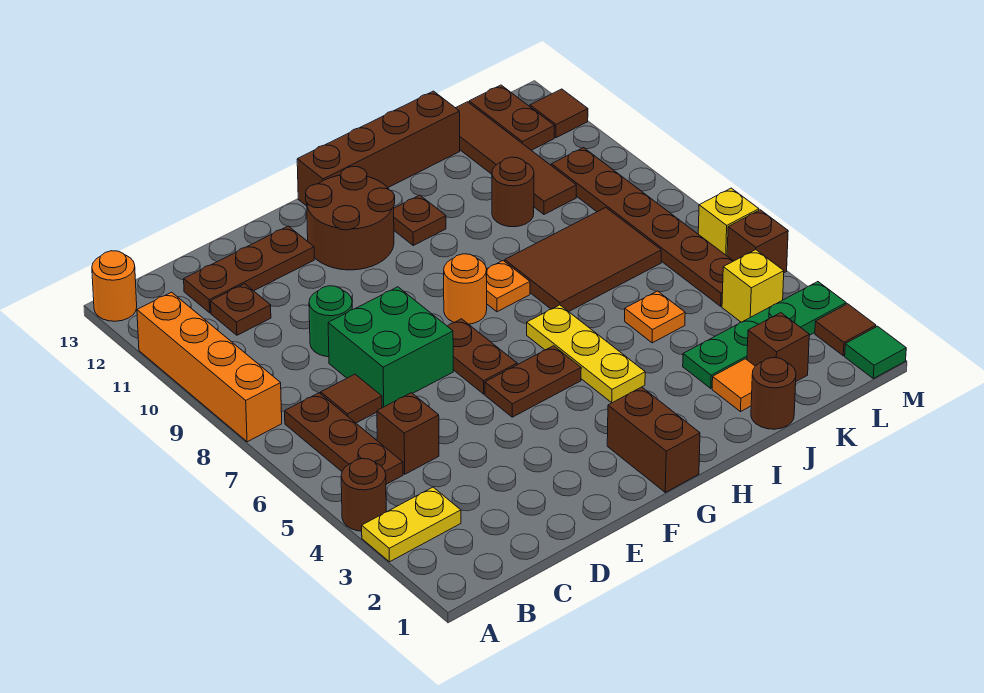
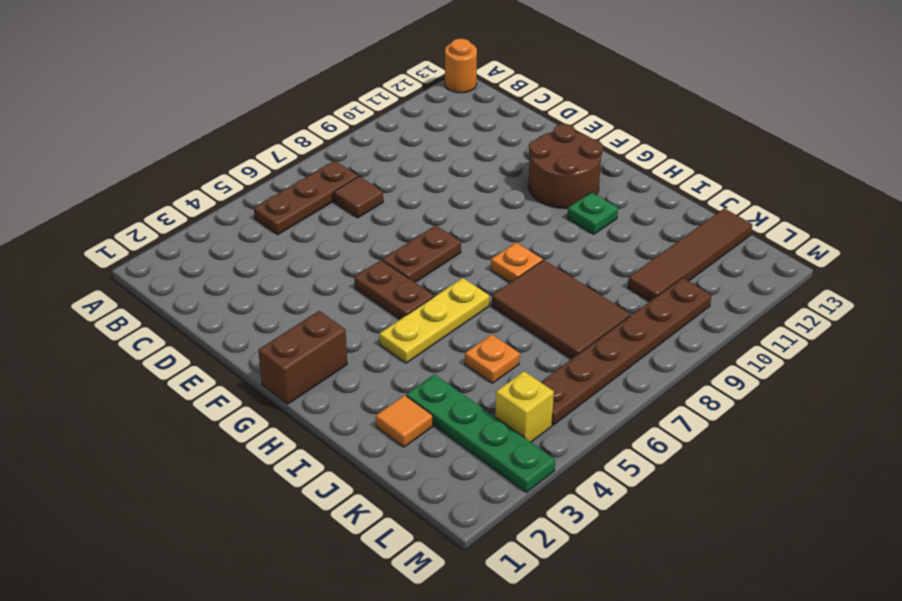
green 1x1 plate [568,192,618,234] -> brown 1x1 plate [394,195,446,245]
none -> yellow 1x2 plate [362,487,461,562]
none -> brown 1x1 round brick [341,459,386,531]
none -> orange 1x4 brick [137,292,282,442]
none -> brown 1x1 brick [377,393,439,474]

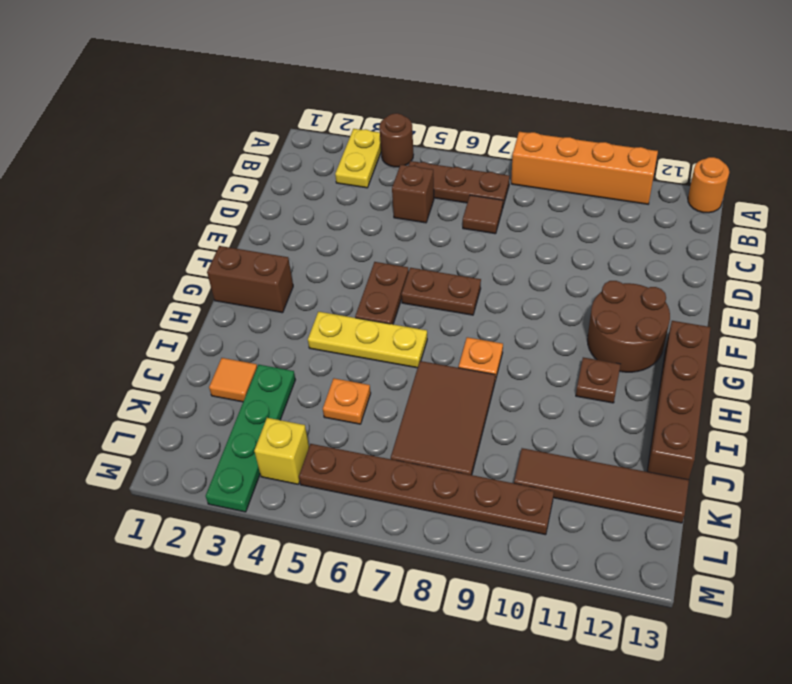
none -> brown 1x1 plate [211,284,271,335]
none -> brown 1x3 plate [184,226,314,313]
none -> green 2x2 brick [328,287,453,408]
none -> green 1x1 round brick [309,286,352,357]

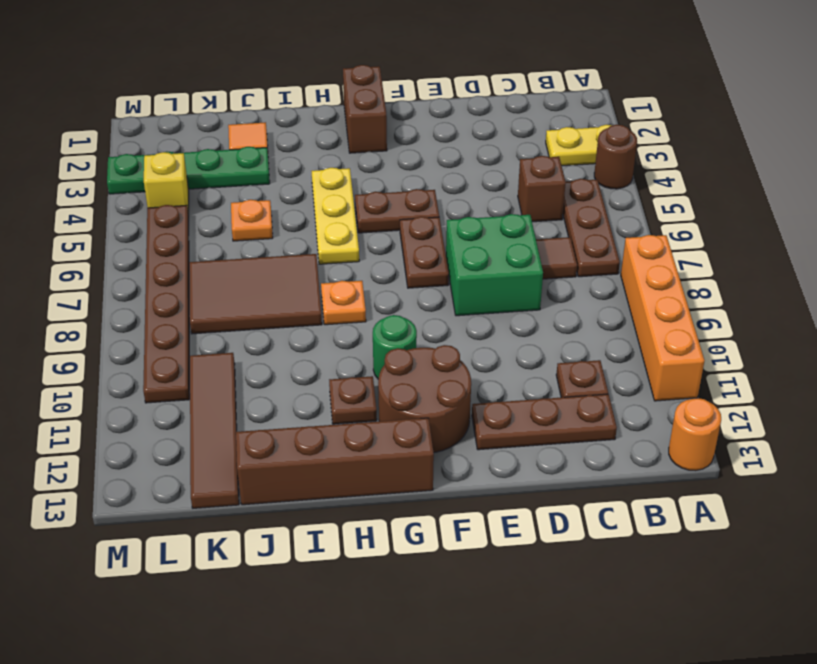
green 1x1 round brick [373,315,417,378] -> green 1x1 round brick moved to [309,286,352,357]
none -> orange 1x1 round brick [444,254,487,324]
none -> brown 1x1 round brick [751,358,796,429]
none -> brown 1x1 round brick [492,157,534,227]
none -> brown 1x1 brick [747,313,809,381]

